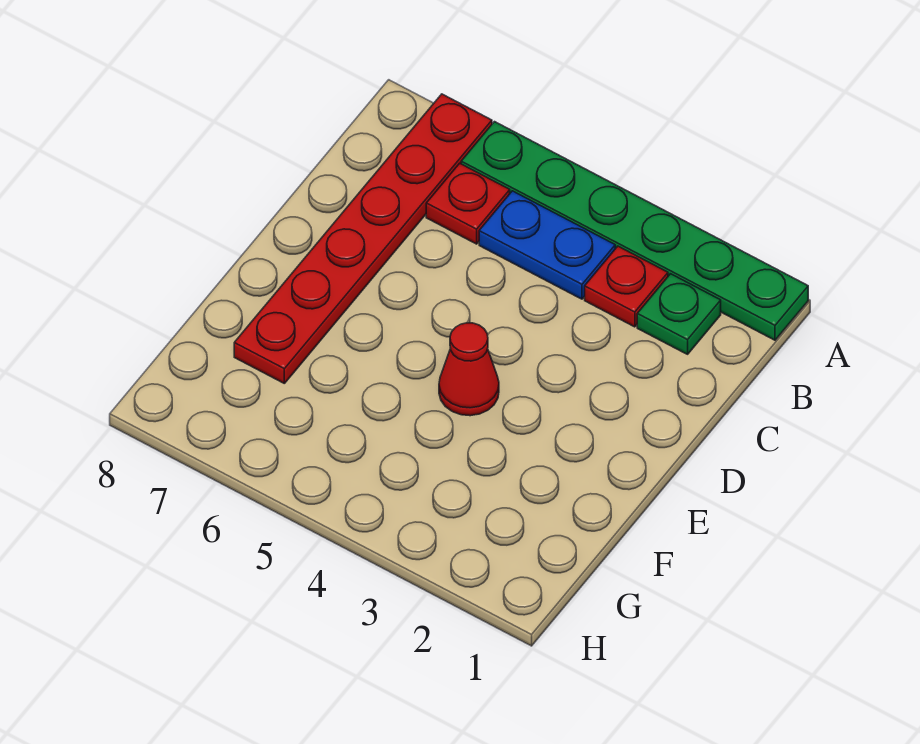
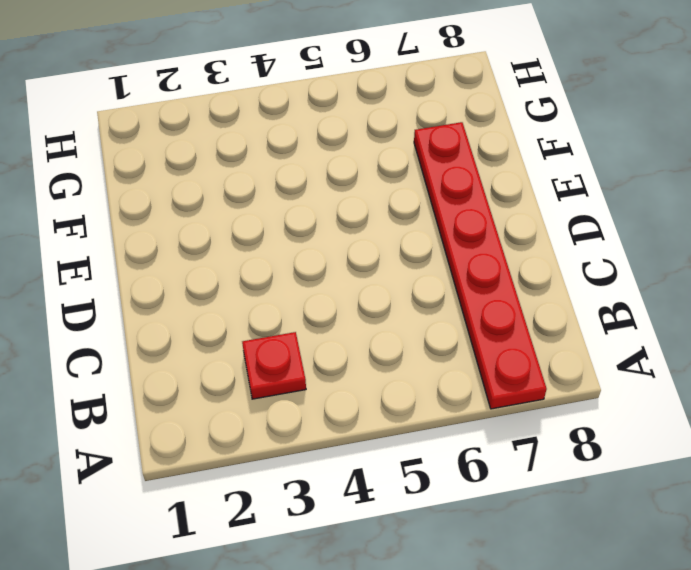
none -> green 1x6 plate [461,122,808,340]
none -> green 1x1 plate [637,274,721,354]

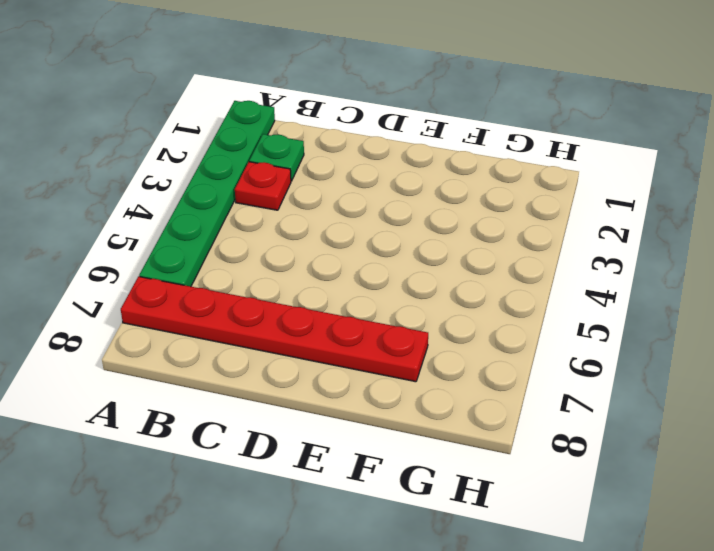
none -> blue 1x2 plate [479,191,615,299]
none -> red 1x1 plate [426,163,510,244]

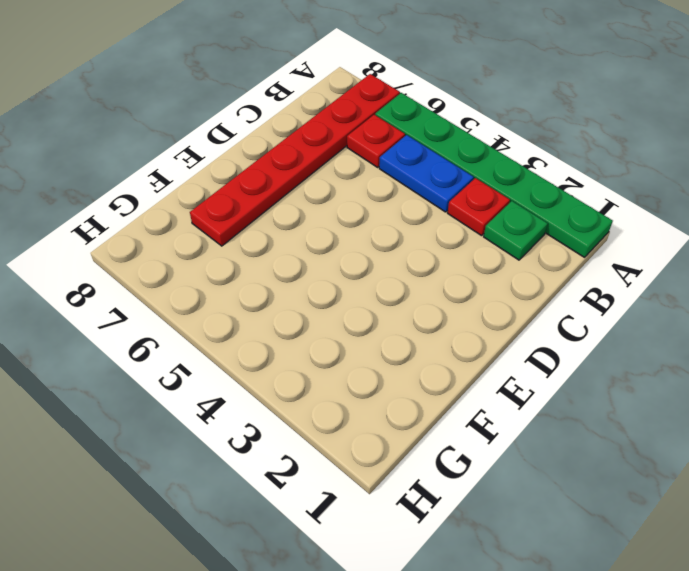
none -> red 1x1 cone [439,323,499,416]

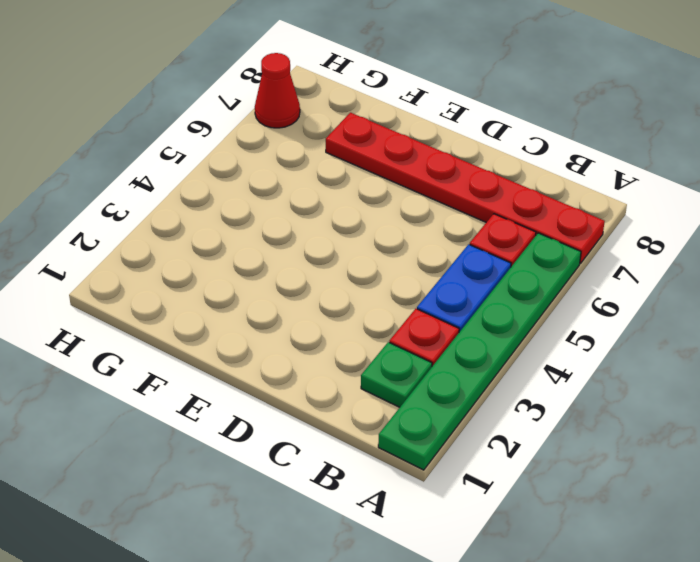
red 1x1 cone [255,53,300,128] -> red 1x1 cone moved to [439,323,499,416]

